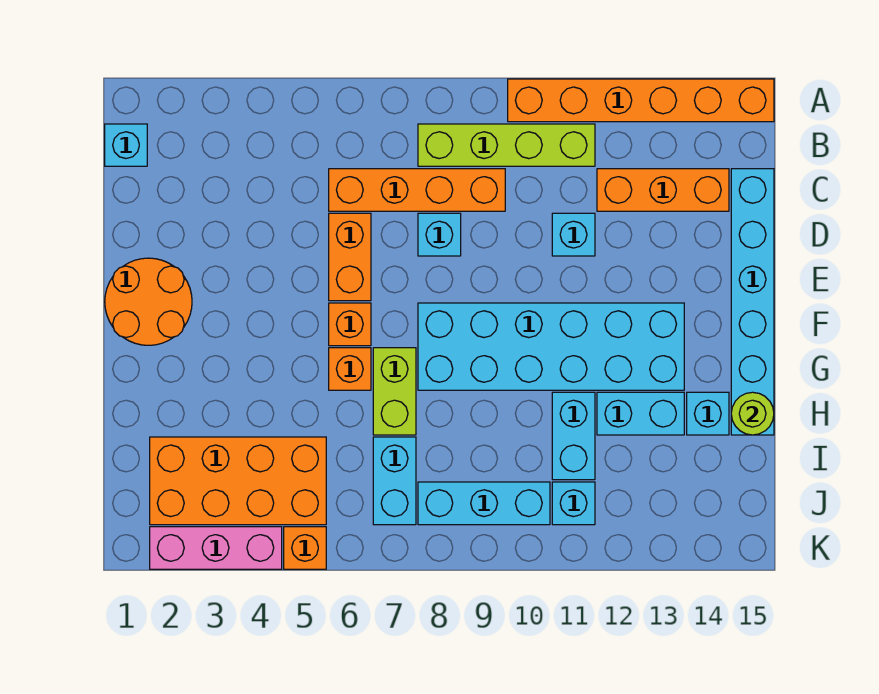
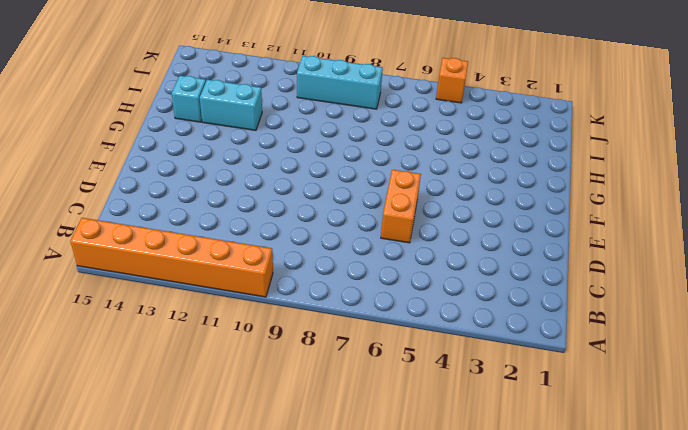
none -> cyan 1x1 brick [105,124,147,166]
none -> lime 1x4 brick [418,124,595,166]
none -> orange 1x4 brick [329,169,505,211]

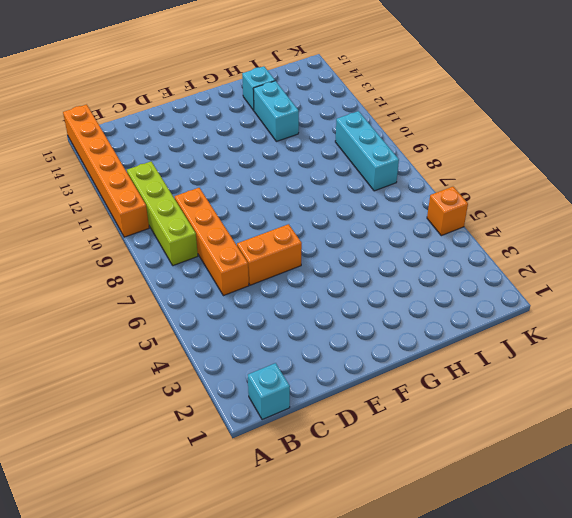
none -> orange 1x3 brick [597,169,729,211]
none -> cyan 1x6 brick [731,169,774,435]
none -> cyan 1x1 brick [418,213,461,256]

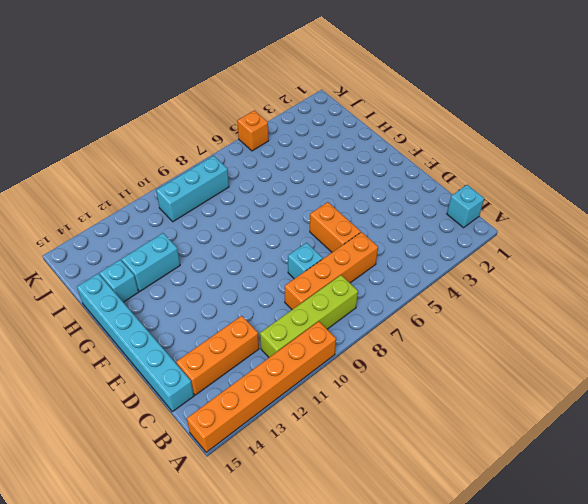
none -> cyan 1x1 brick [552,213,595,256]
none -> orange 2x2 round brick [105,258,192,345]
none -> orange 1x1 brick [329,303,371,346]

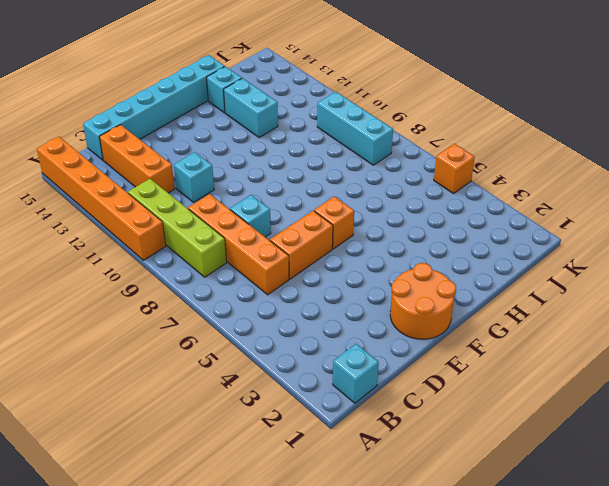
none -> cyan 2x6 brick [418,303,684,390]
none -> orange 1x1 brick [329,348,371,390]
none -> lime 1x2 brick [373,348,416,435]

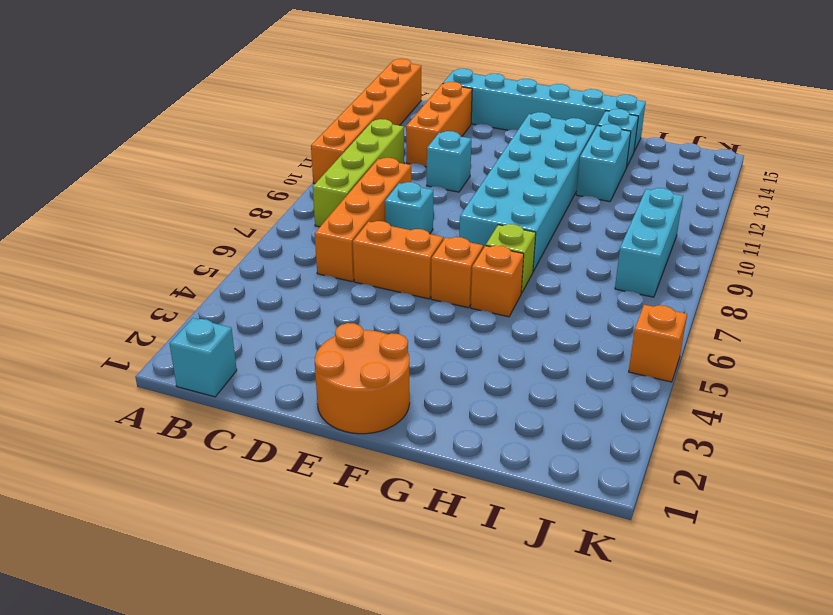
lime 1x1 brick [486,224,536,294] -> lime 1x2 brick [373,348,416,435]
none -> cyan 1x2 brick [552,392,595,480]
none -> orange 2x4 brick [150,437,326,525]
none -> cyan 1x2 brick [373,437,416,525]

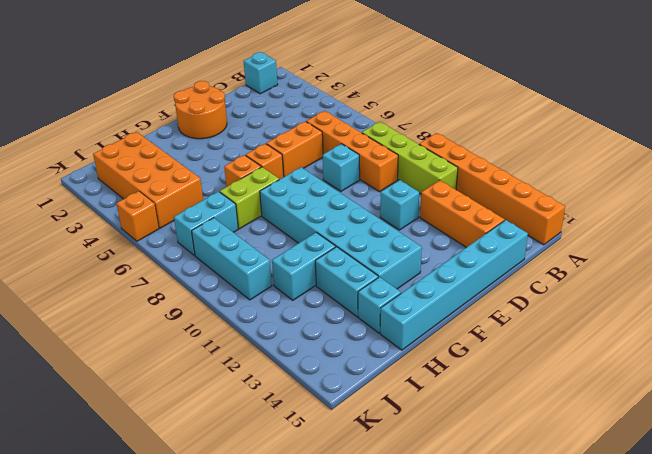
none -> cyan 1x1 brick [552,482,595,525]
none -> pink 1x3 brick [150,527,282,569]
none -> lime 1x1 round brick [731,392,774,435]

